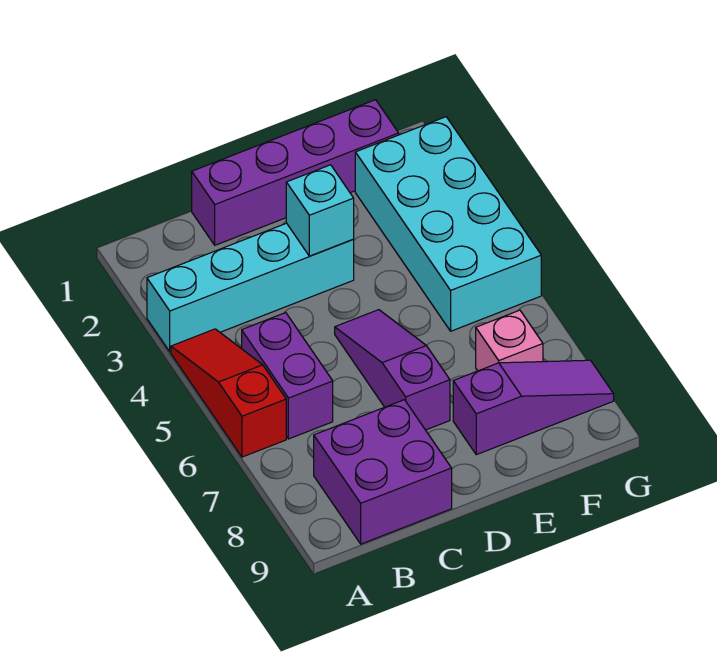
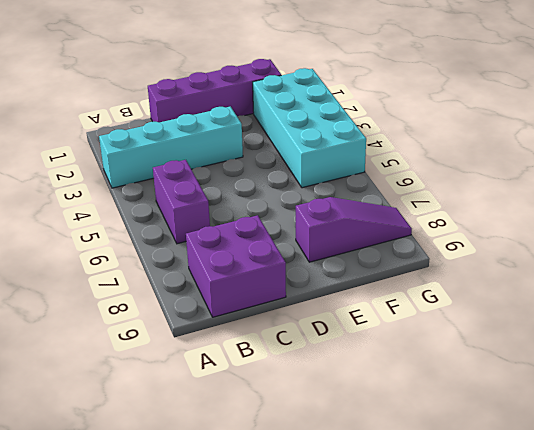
none -> red 1x3 slope [171,329,286,457]
none -> purple 1x3 slope [335,310,450,430]

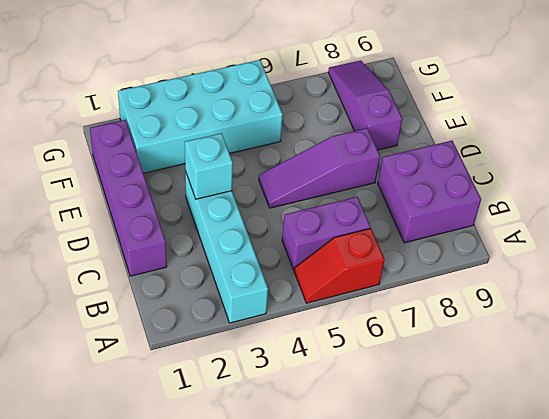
red 1x2 slope [294,228,385,303] -> red 1x3 slope [171,329,286,457]
none -> pink 1x1 brick [476,310,543,371]

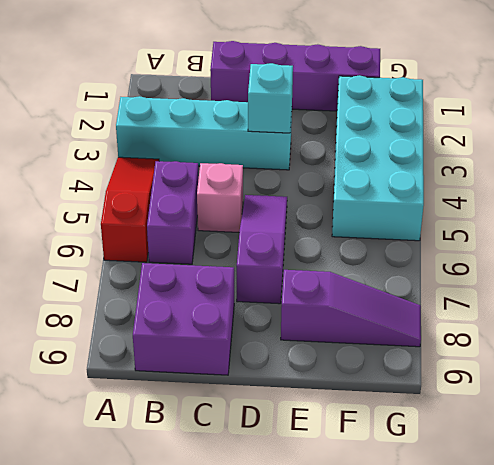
pink 1x1 brick [197,163,243,232] -> pink 1x1 brick moved to [476,310,543,371]

